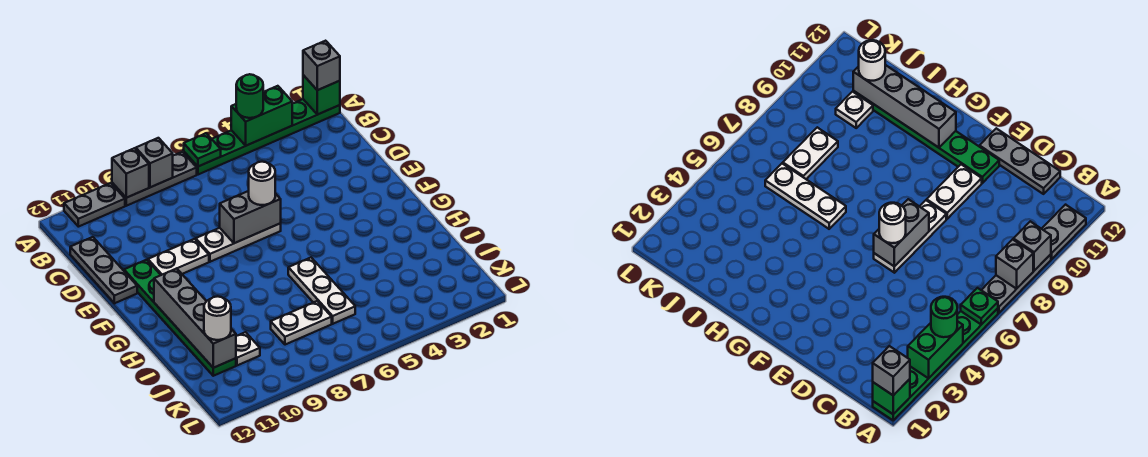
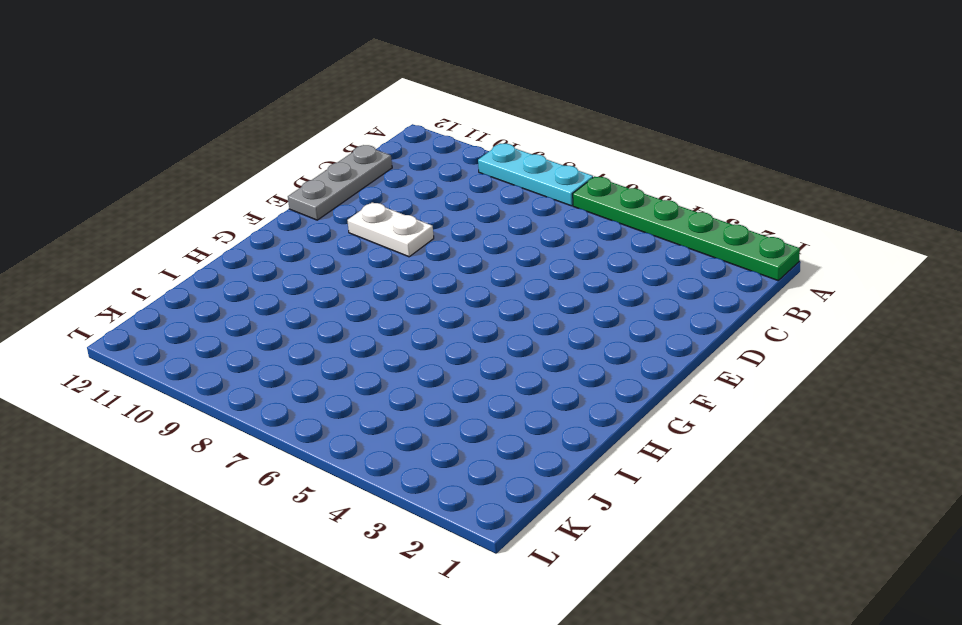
cyan 1x3 plate [478,144,593,206] -> grey 1x3 plate [112,152,197,206]
none -> grey 1x2 plate [64,183,125,227]
none -> white 1x3 plate [196,224,281,262]
none -> green 1x6 plate [124,260,236,376]

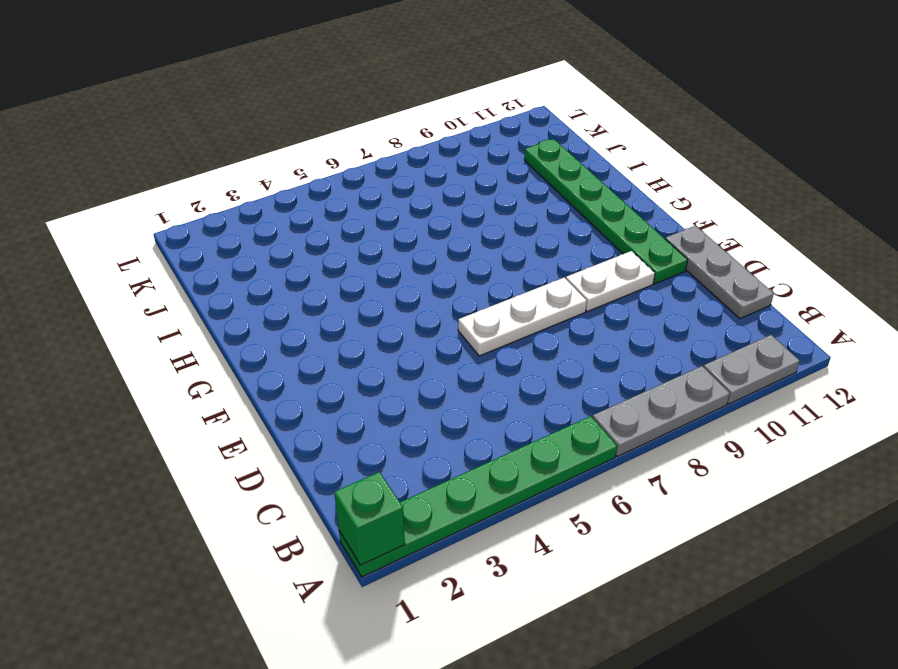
none -> white 1x3 plate [288,258,355,324]
none -> white 1x2 plate [271,301,332,345]
none -> white 1x1 plate [236,332,260,365]

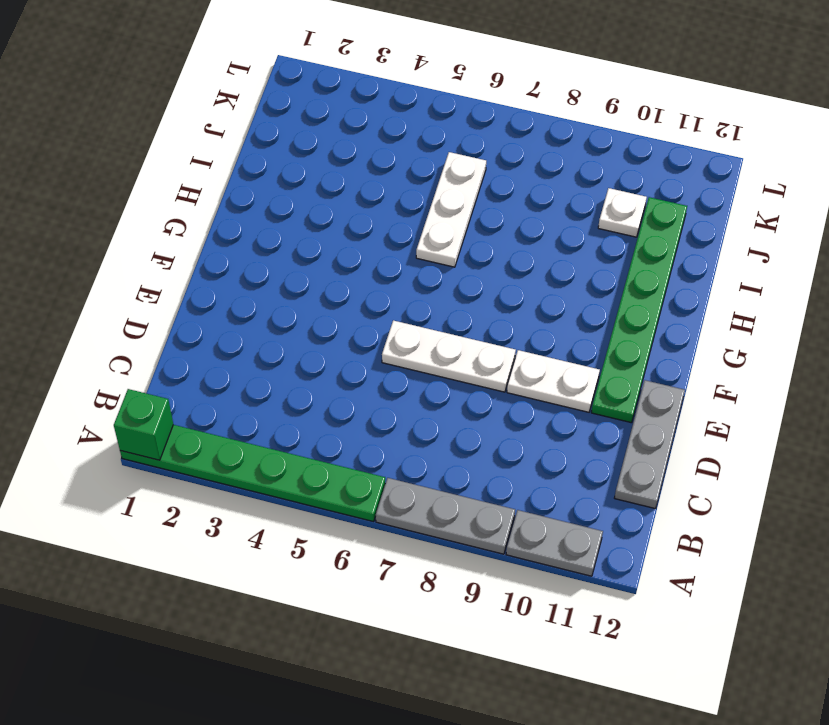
none -> white 1x2 plate [271,301,332,345]
none -> green 1x2 brick [231,86,292,146]
none -> green 1x1 plate [184,133,221,167]

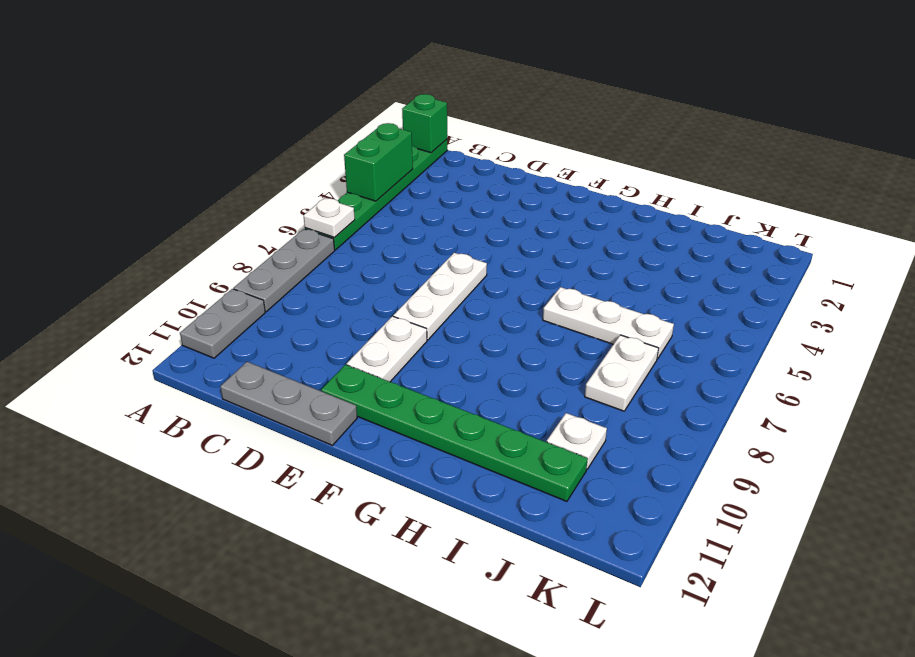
white 1x1 plate [303,198,355,238] -> green 1x1 plate [184,133,221,167]
none -> grey 1x1 brick [136,138,173,187]
none -> grey 1x1 brick [112,148,149,198]
none -> grey 1x2 brick [220,191,281,243]

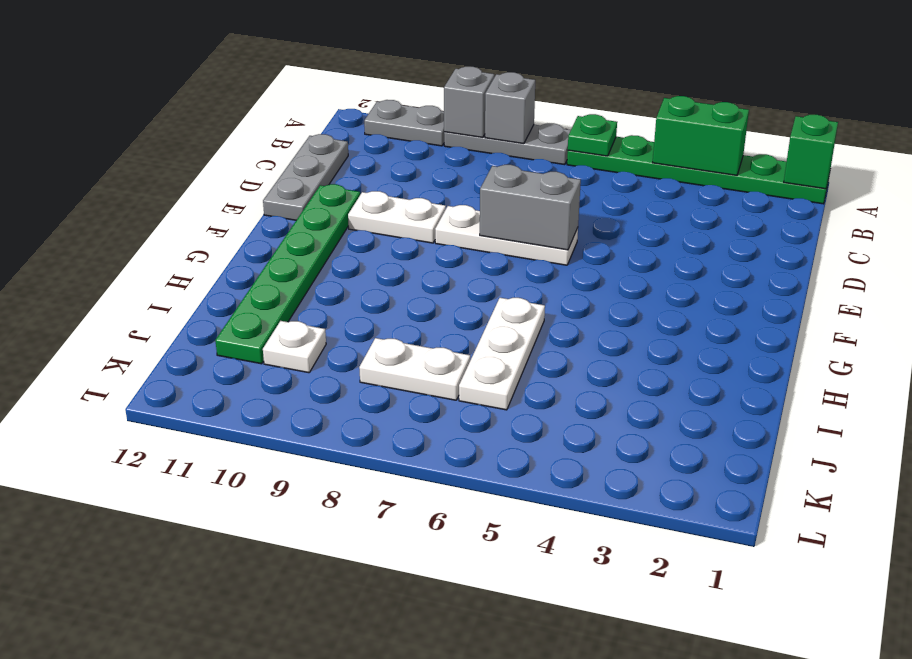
none -> grey 1x4 brick [154,268,236,368]
none -> grey 1x1 brick [303,41,340,90]
none -> green 1x1 round brick [236,74,263,118]

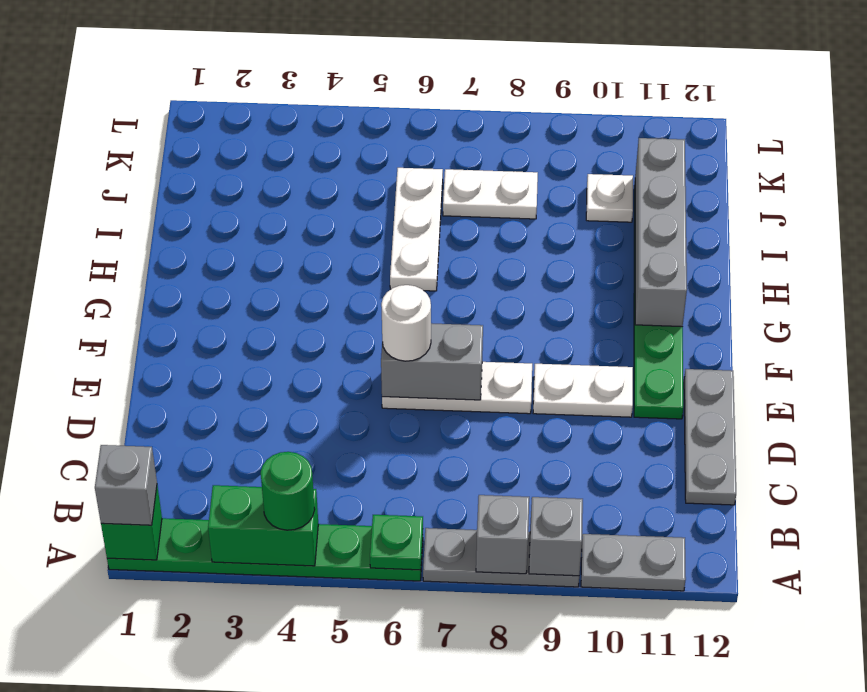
none -> white 1x1 round brick [204,296,231,340]

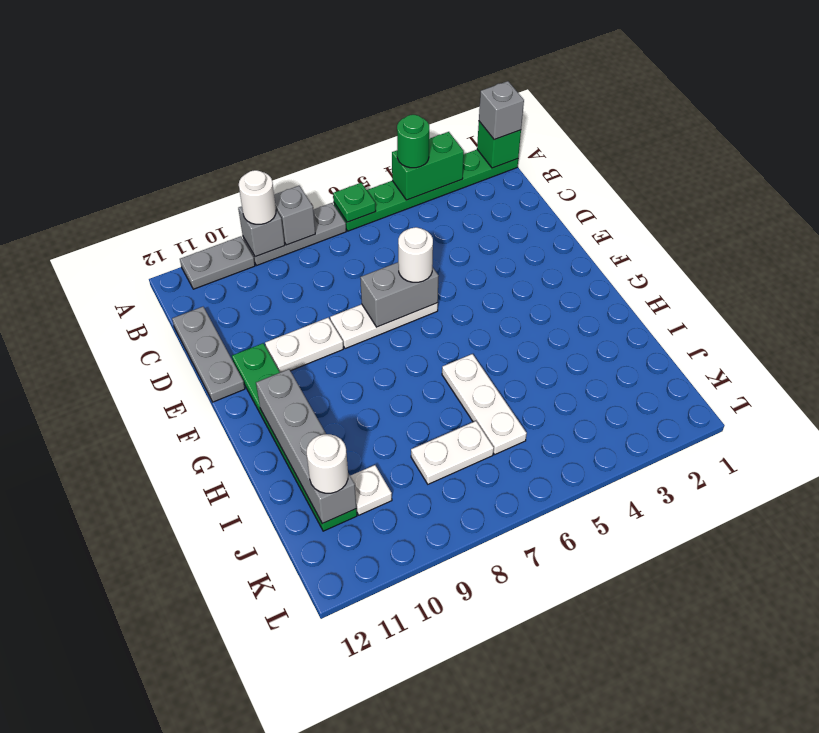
white 1x1 round brick [239,170,276,224] -> none

